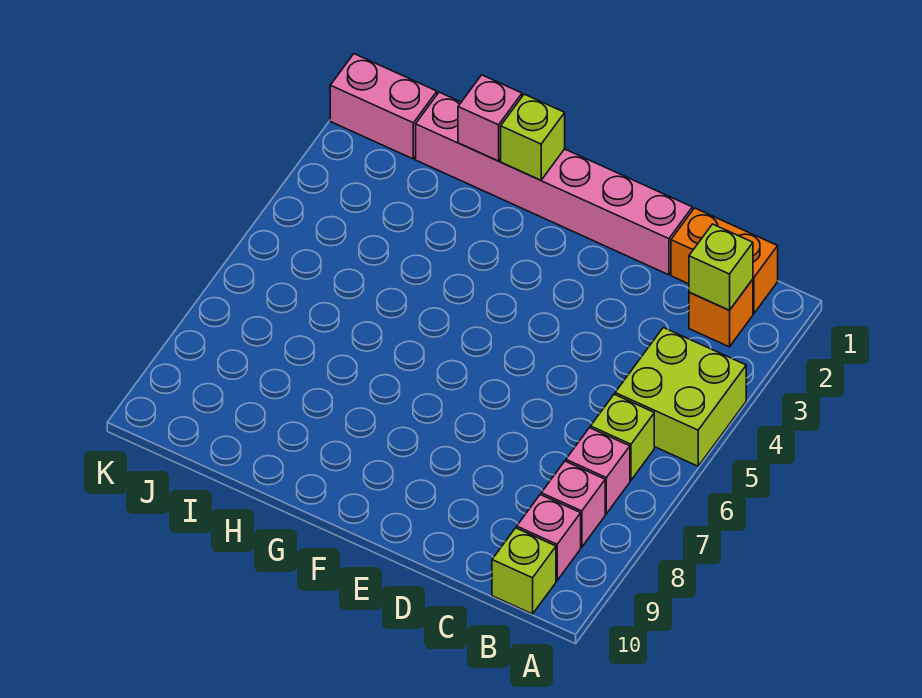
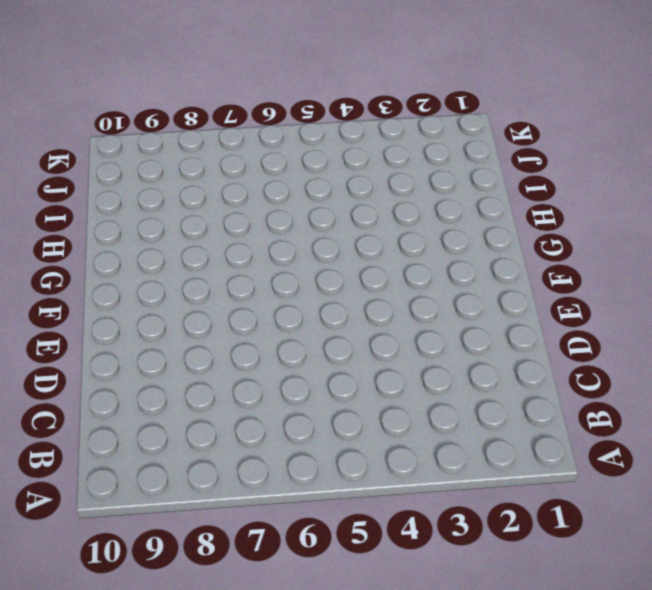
none -> lime 2x2 brick [615,328,746,466]
none -> orange 1x2 brick [671,208,778,313]
none -> orange 1x1 brick [689,279,753,347]

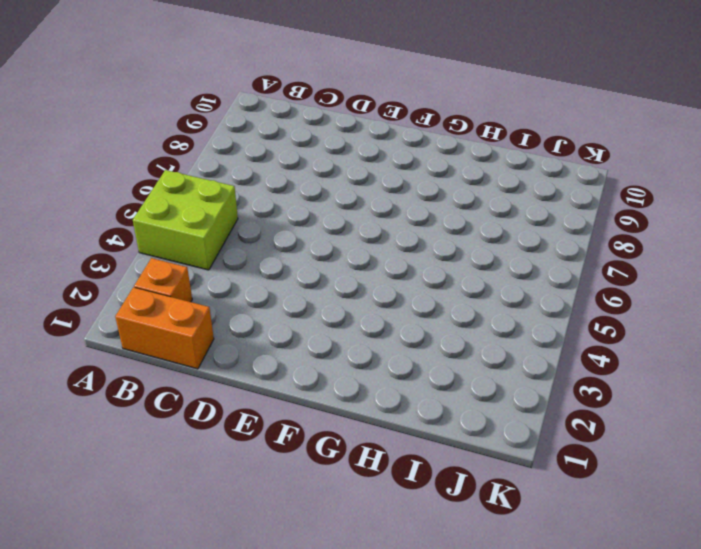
none -> lime 1x1 brick [591,394,654,480]
none -> pink 1x1 brick [566,428,630,514]
none -> pink 1x1 brick [541,461,605,547]

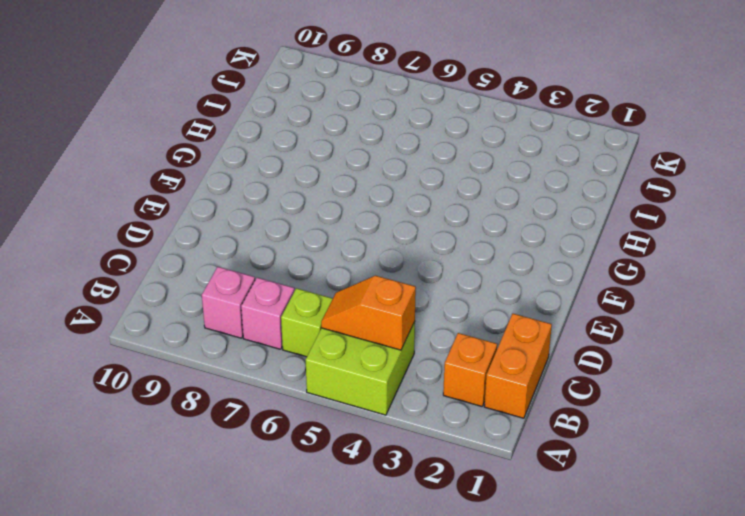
orange 1x2 slope [321,276,416,350] -> none
none -> pink 1x1 brick [517,495,581,580]
none -> lime 1x1 brick [492,528,556,614]
none -> pink 1x6 brick [416,92,692,275]

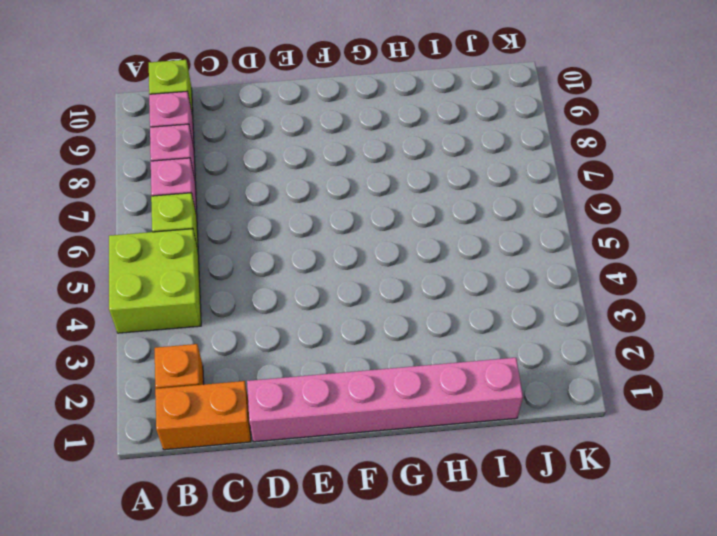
none -> pink 1x2 brick [330,54,437,159]
none -> lime 1x1 brick [689,224,753,310]
none -> lime 1x1 brick [501,94,565,180]

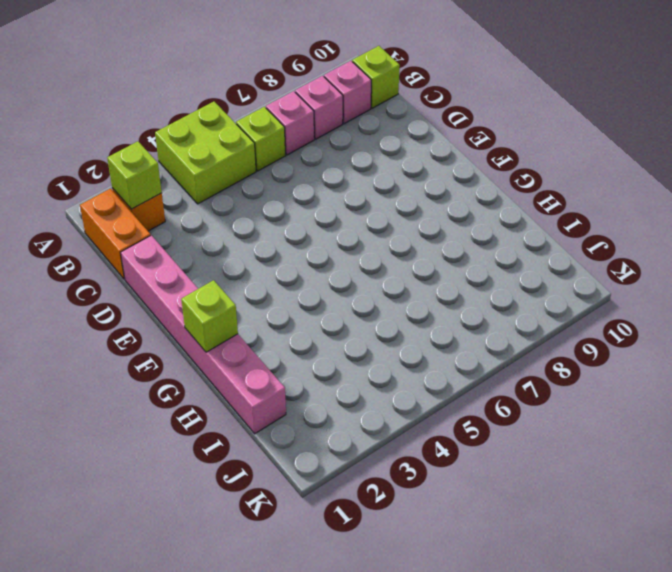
none -> pink 1x2 brick [330,54,437,159]
none -> pink 1x1 brick [458,75,522,161]

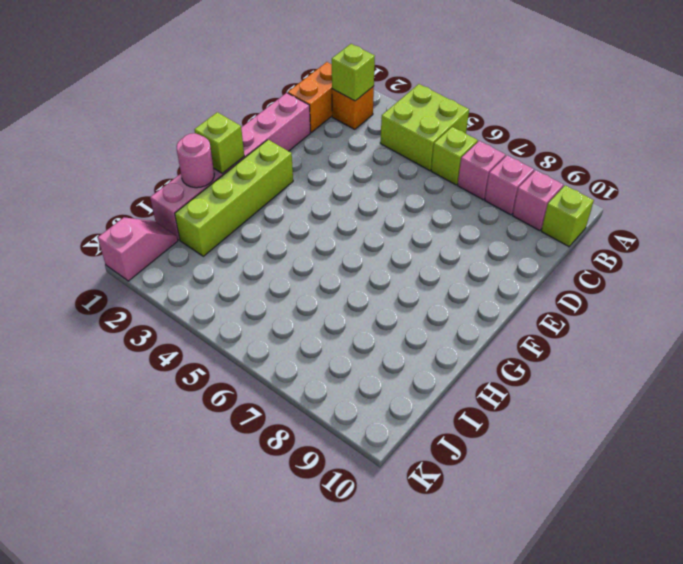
lime 1x4 brick [175,140,293,256] -> none
pink 1x1 round brick [177,133,214,188] -> pink 1x1 brick [458,75,522,161]
pink 1x2 slope [98,217,178,281] -> pink 1x2 brick [330,54,437,159]

